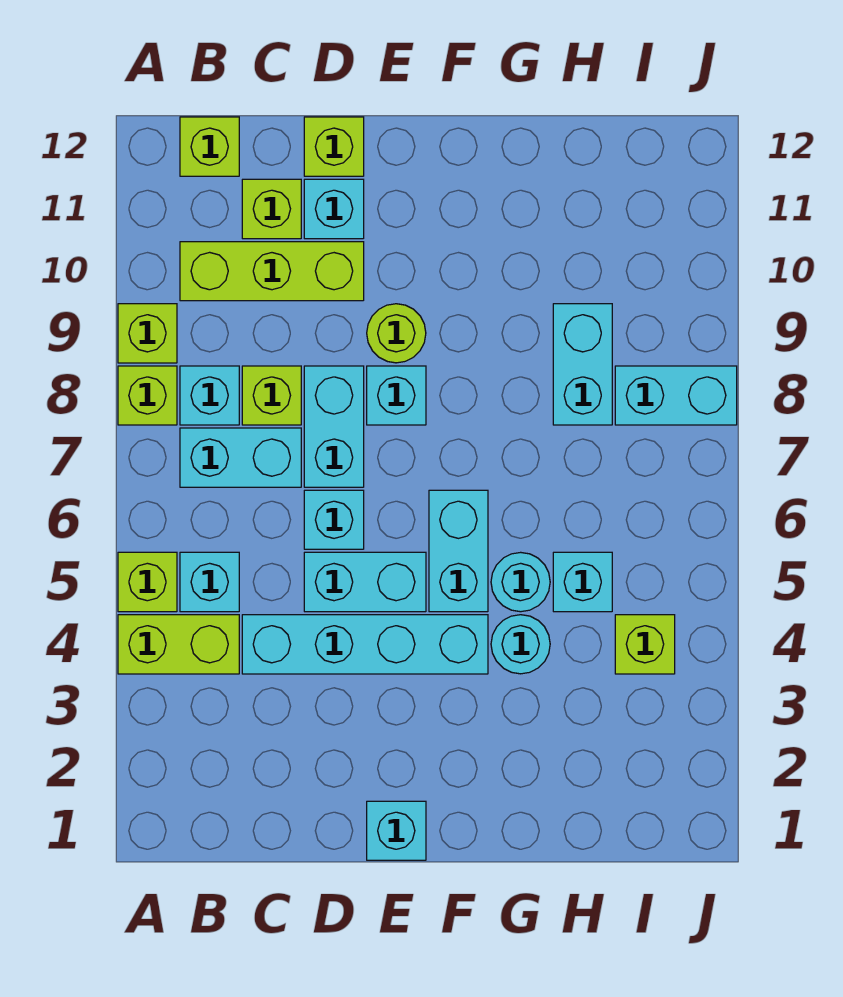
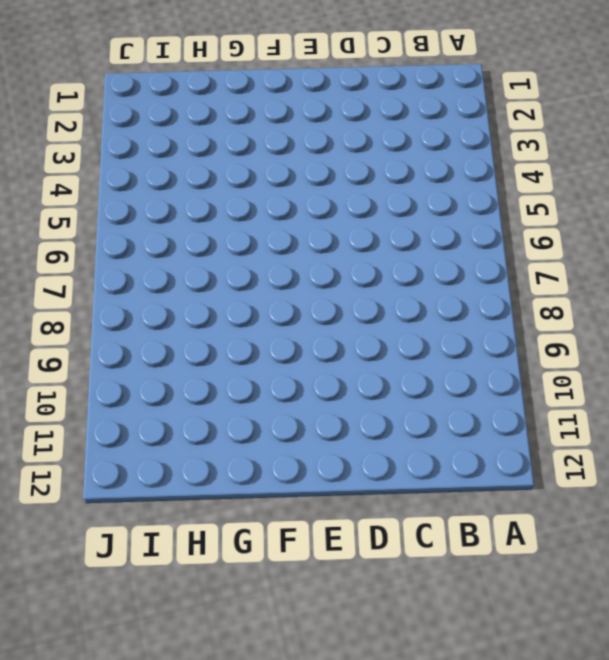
none -> lime 1x2 brick [118,615,239,674]
none -> lime 1x1 brick [118,552,177,612]
none -> lime 1x1 brick [118,366,177,425]

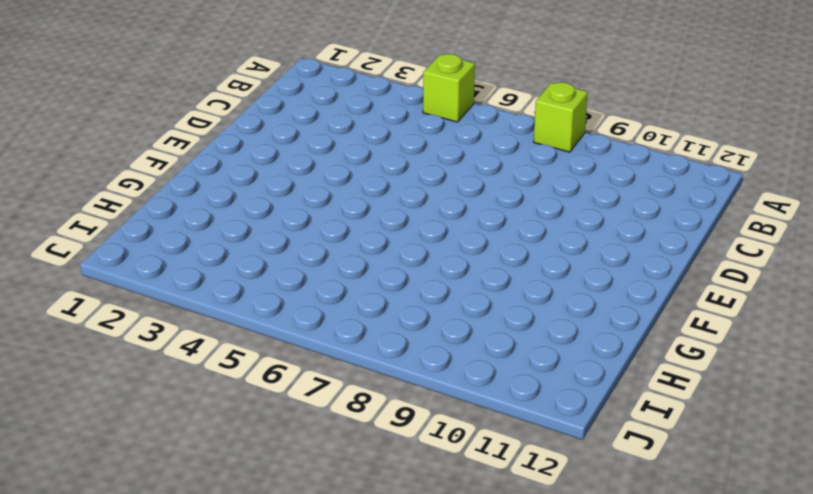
none -> lime 1x2 brick [118,615,239,674]
none -> lime 1x1 brick [118,304,177,363]
none -> cyan 1x1 brick [180,552,239,612]

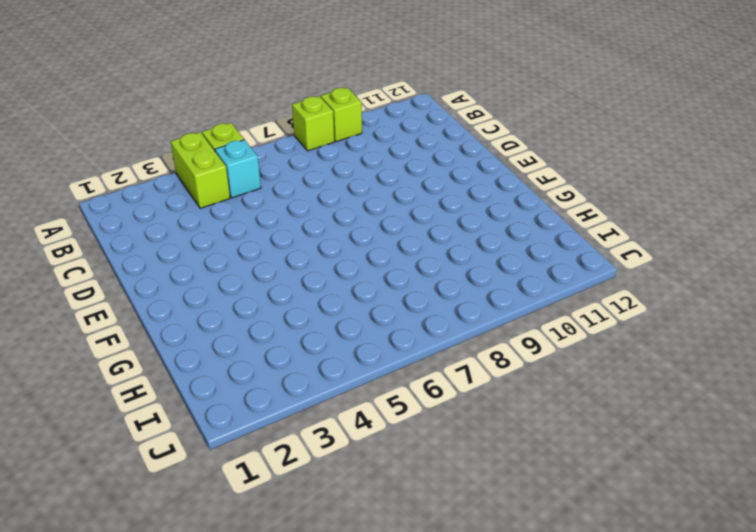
none -> cyan 1x2 brick [180,428,301,487]
none -> cyan 1x1 brick [180,366,239,425]
none -> lime 1x3 brick [180,242,364,301]

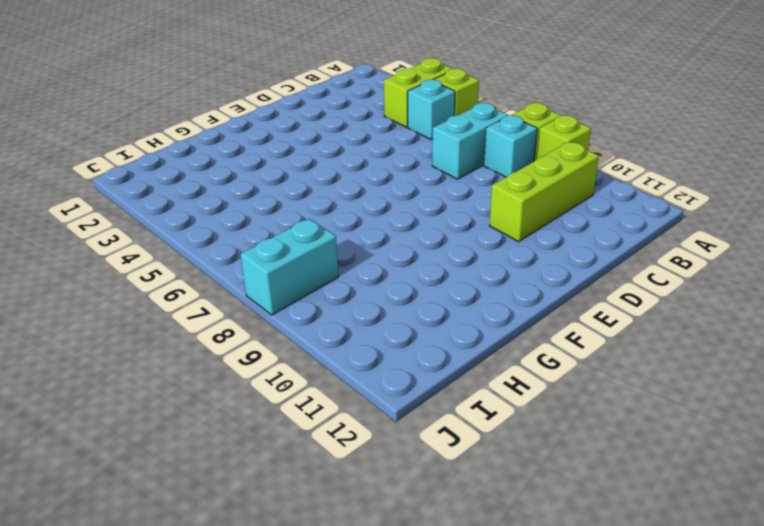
none -> lime 1x1 brick [180,117,239,176]
none -> cyan 1x4 brick [242,615,488,674]
none -> lime 1x1 brick [242,366,301,425]

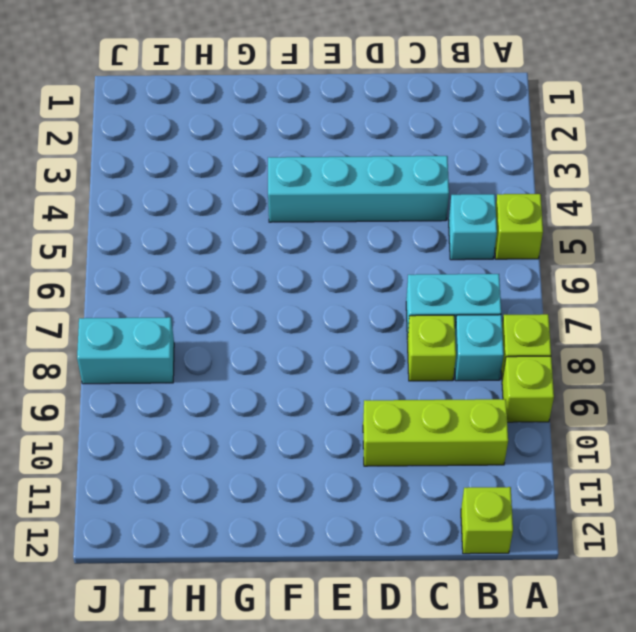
none -> lime 1x2 brick [118,615,239,674]
none -> lime 1x1 brick [242,179,301,239]
none -> cyan 1x2 brick [304,552,426,612]

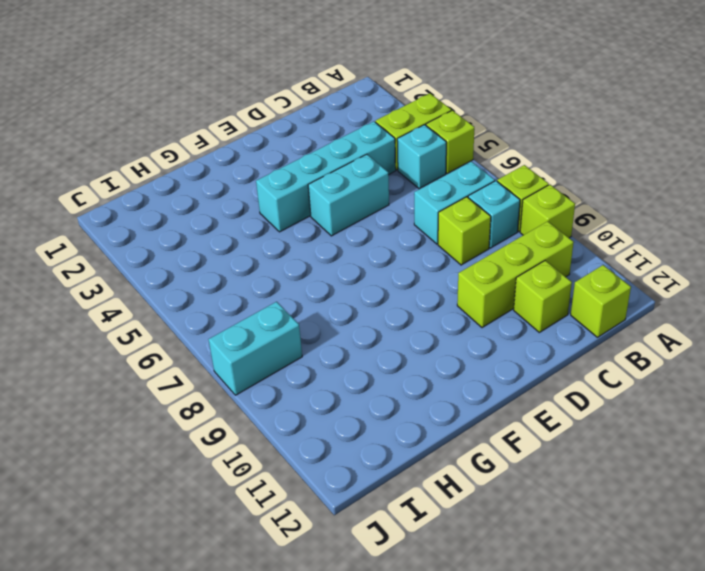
none -> cyan 1x1 brick [304,490,364,549]
none -> cyan 1x2 brick [304,366,364,487]
none -> cyan 1x1 brick [304,179,364,239]

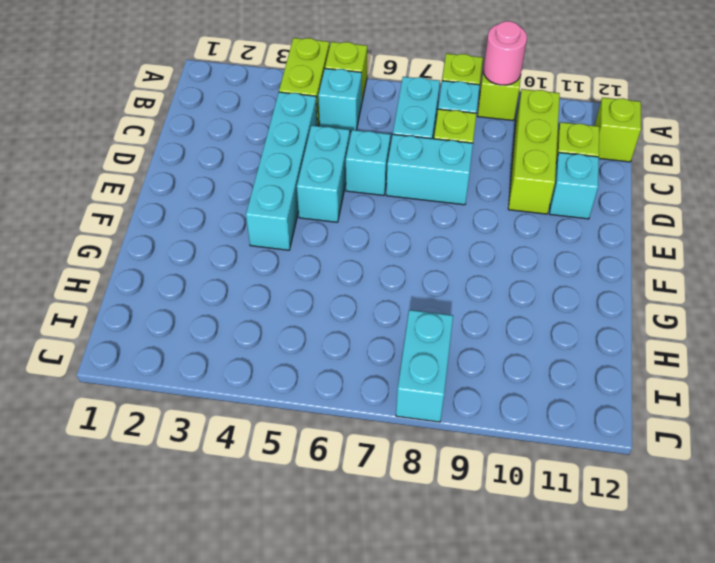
pink 1x1 round brick [483,21,527,85] -> none
none -> lime 1x1 brick [304,117,364,176]
none -> cyan 1x1 brick [367,801,426,860]
none -> cyan 1x1 brick [367,366,426,425]

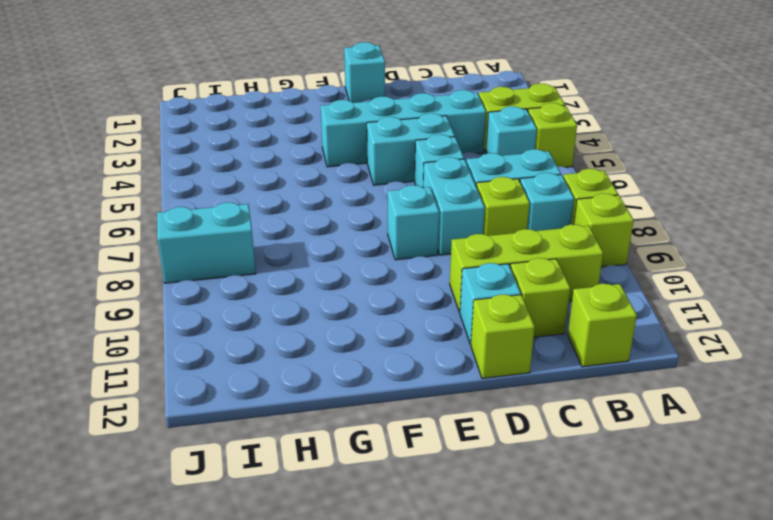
none -> lime 1x1 round brick [367,304,426,363]
none -> cyan 1x2 brick [429,490,488,612]
none -> cyan 1x1 round brick [491,615,550,674]

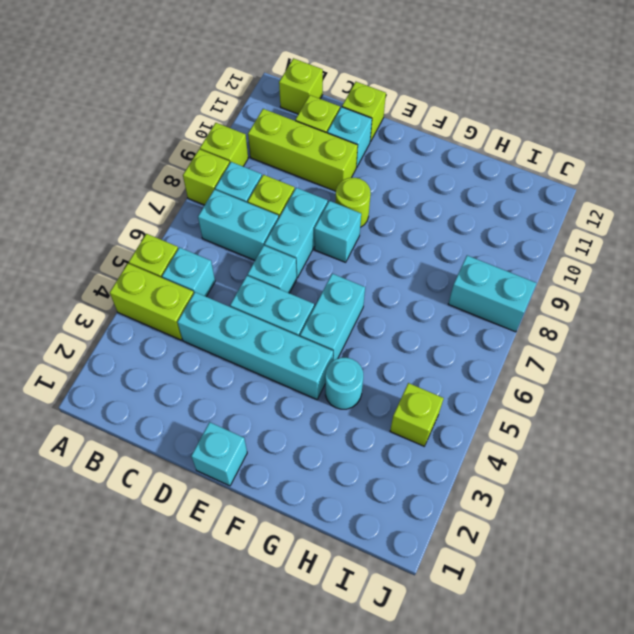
none -> cyan 1x1 round brick [491,552,550,612]
none -> cyan 1x1 brick [553,552,612,612]
none -> cyan 1x2 brick [553,304,612,425]

